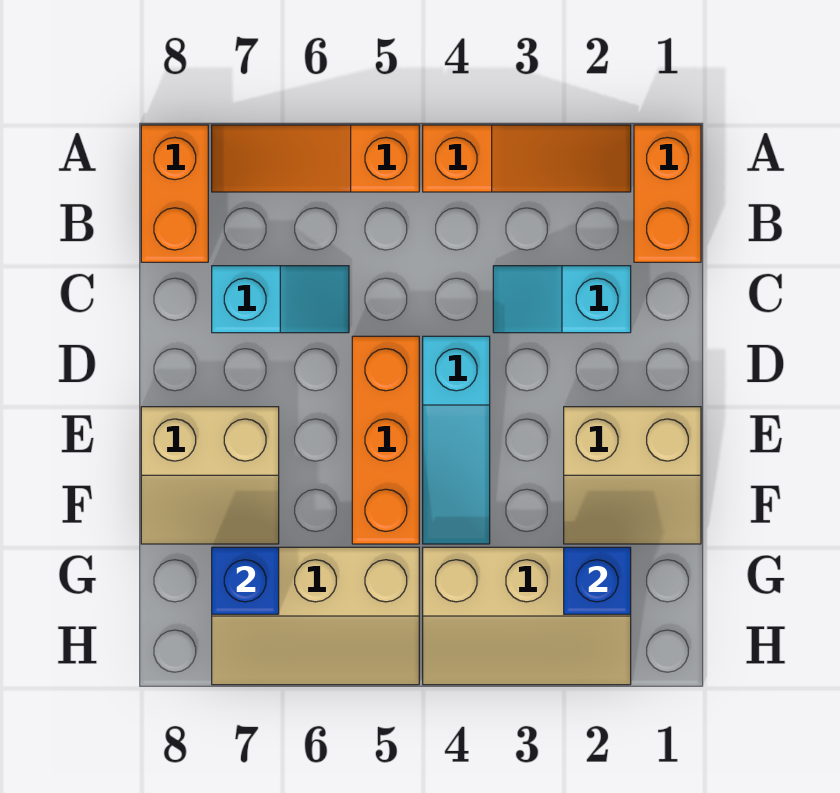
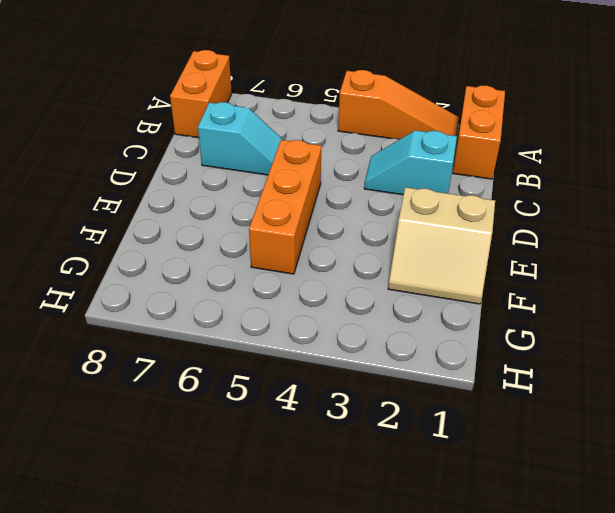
none -> orange 1x3 slope [212,125,419,192]
none -> cyan 1x3 slope [423,336,490,544]
none -> tan 2x2 slope [141,407,279,544]

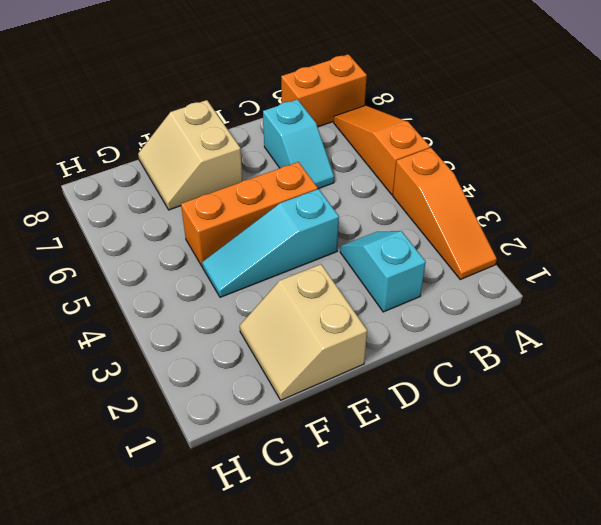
none -> orange 1x2 brick [634,125,701,262]
none -> tan 2x3 slope [423,547,631,685]
none -> tan 2x3 slope [212,547,419,685]

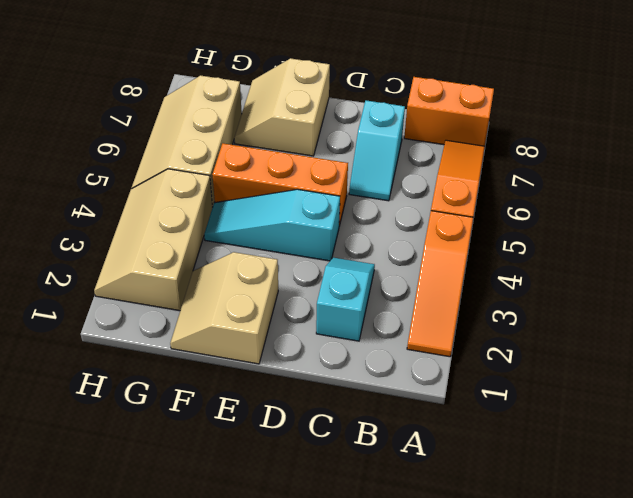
none -> orange 1x2 brick [634,125,701,262]
none -> blue 1x1 brick [564,547,631,614]
none -> blue 1x1 brick [212,547,279,614]

